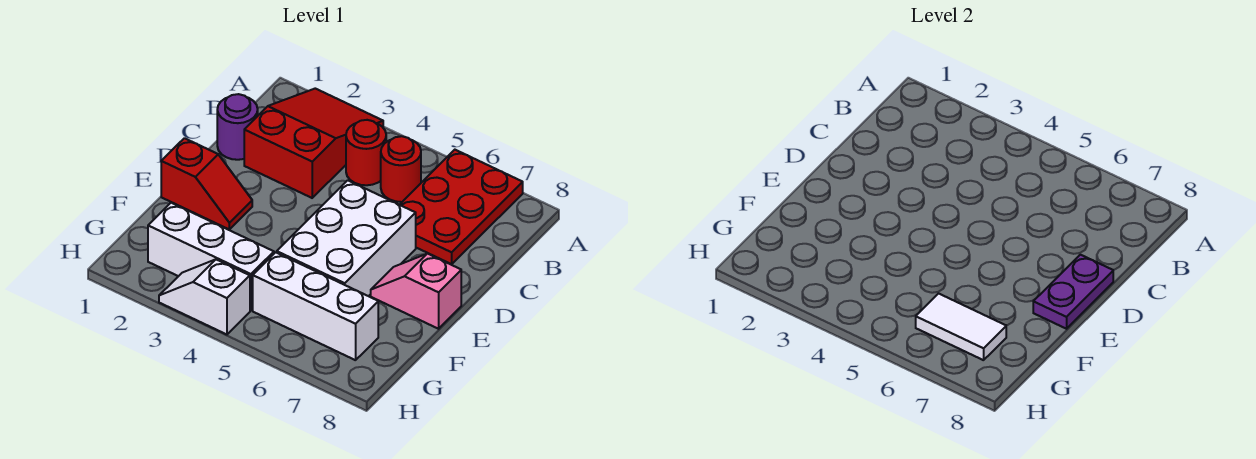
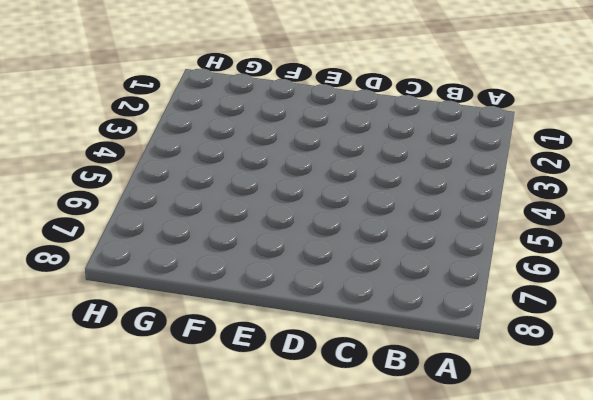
none -> red 2x3 slope [244,89,383,198]
none -> red 2x3 plate [400,150,523,264]
none -> red 1x1 round brick [346,120,386,185]

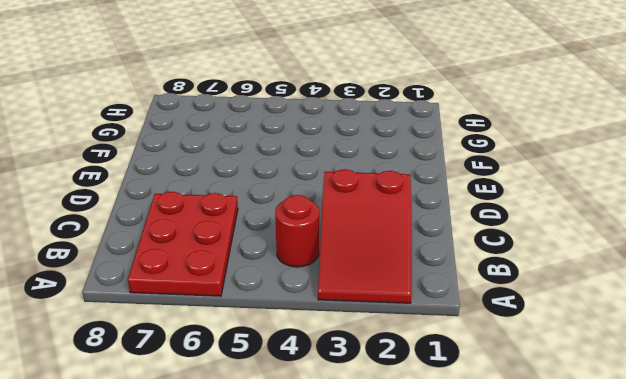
none -> red 1x1 round brick [381,136,421,202]
none -> purple 1x1 round brick [217,94,258,160]
none -> white 2x3 brick [277,180,416,296]

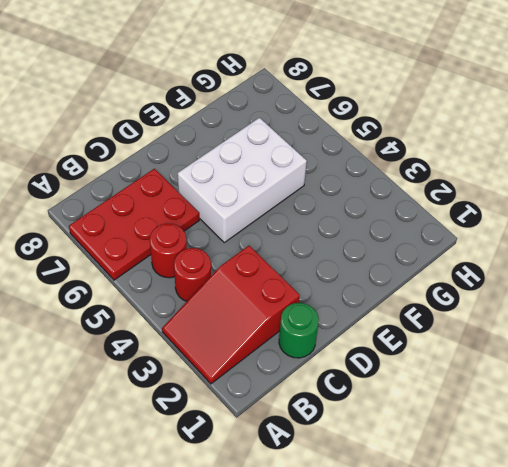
green 1x1 round brick [279,303,319,358] -> purple 1x1 round brick [217,94,258,160]
none -> red 1x2 slope [161,138,252,229]
none -> pink 1x2 slope [371,254,461,329]
none -> white 1x3 brick [148,203,274,310]

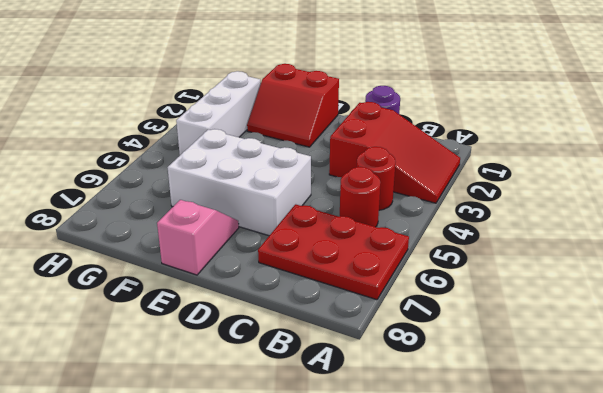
red 2x2 slope [247,64,339,147] -> red 1x2 slope [161,138,252,229]
none -> white 1x3 brick [253,252,378,360]
none -> white 1x2 slope [159,260,250,334]
none -> purple 1x2 plate [1033,255,1113,329]

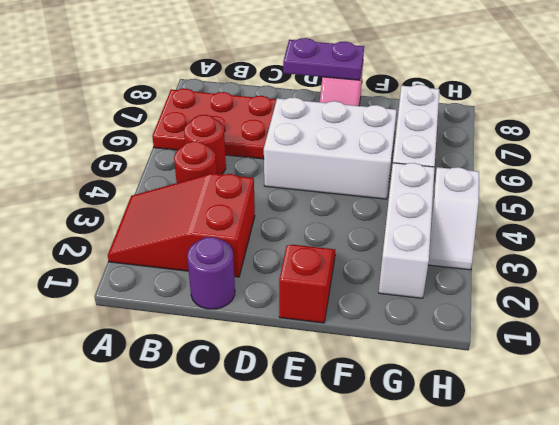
none -> white 1x2 tile [916,294,1006,360]

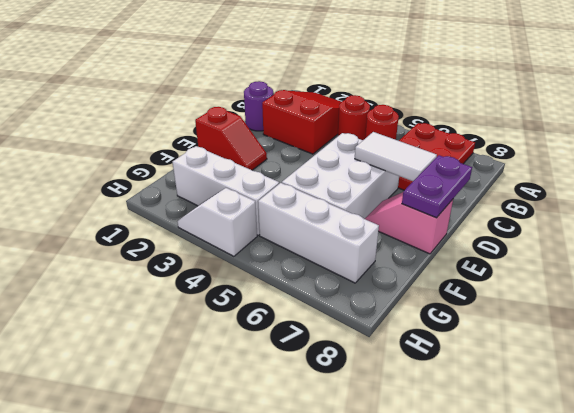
white 1x2 tile [355,132,437,181] -> white 1x2 tile moved to [916,294,1006,360]

